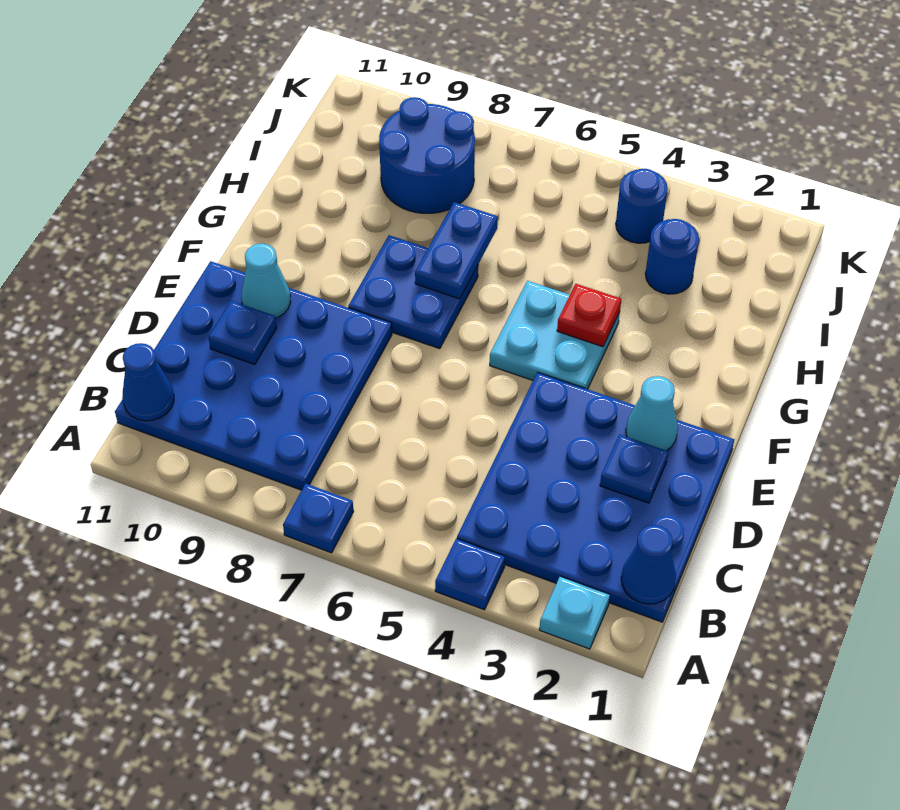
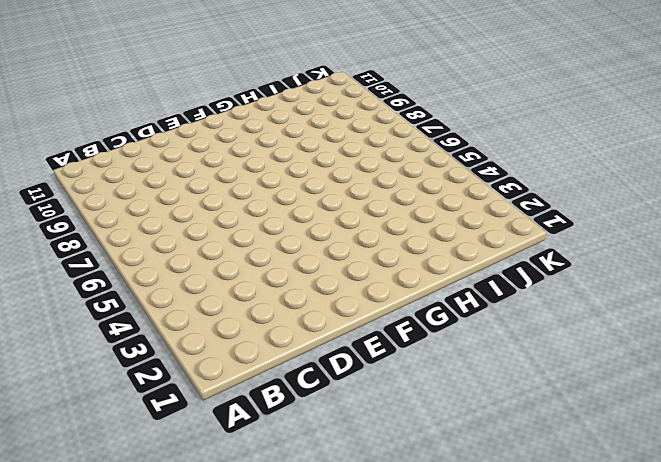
none -> cyan 1x1 plate [539,576,610,649]
none -> blue 1x1 plate [435,539,505,610]
none -> blue 1x1 plate [283,484,354,553]

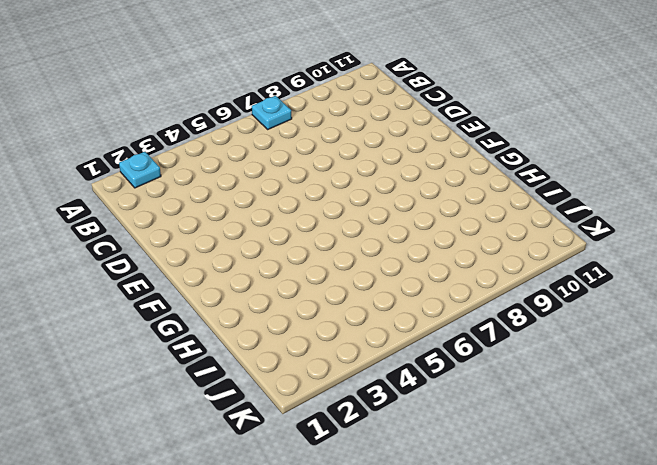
cyan 1x1 plate [252,96,292,129] -> blue 1x1 plate [283,484,354,553]
none -> blue 1x1 plate [435,539,505,610]
none -> blue 4x4 plate [457,372,734,622]
none -> blue 4x4 plate [115,261,392,490]

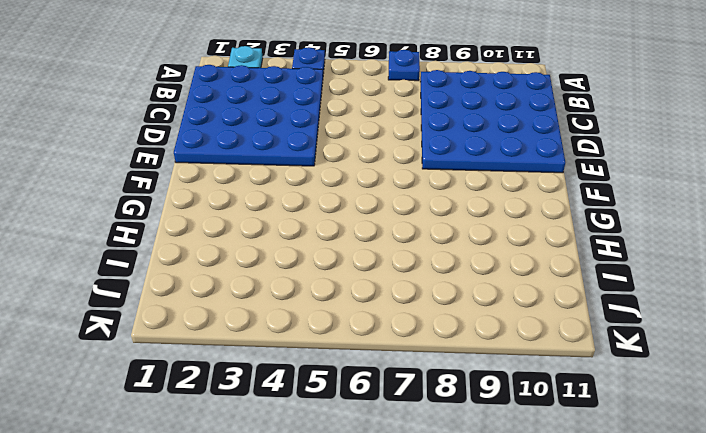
none -> cyan 2x2 plate [490,281,620,389]
none -> blue 2x2 plate [348,235,478,349]
none -> blue 1x1 round brick [645,219,699,294]

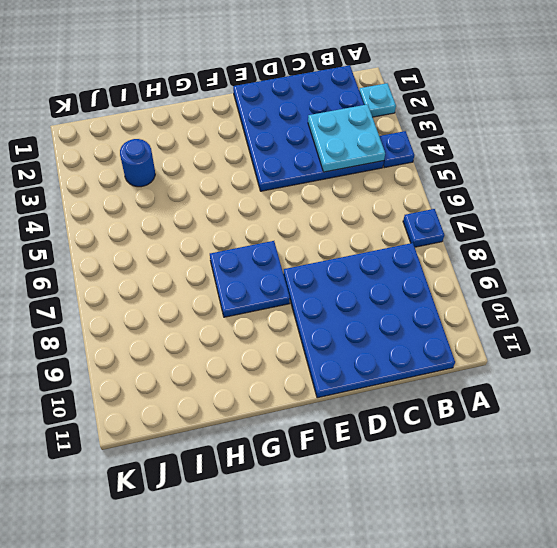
cyan 2x2 plate [308,104,385,172] -> cyan 2x2 plate moved to [490,281,620,389]
none -> blue 2x2 round brick [379,97,475,213]
none -> blue 1x1 round brick [616,169,668,243]
none -> blue 1x1 cone [621,525,676,604]

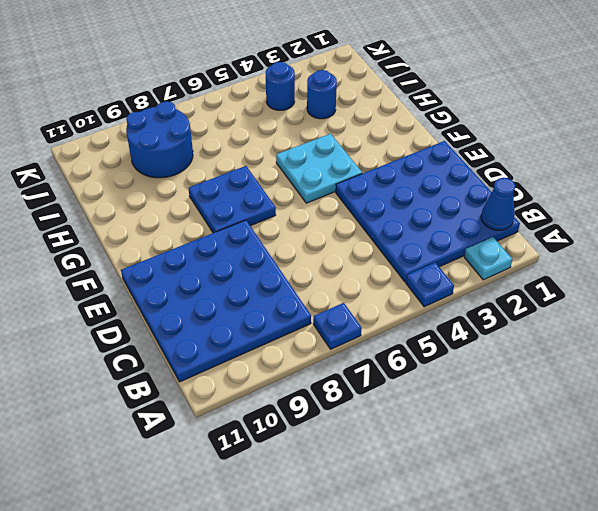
none -> blue 1x1 cone [122,343,174,421]
none -> blue 1x1 plate [600,435,668,503]
none -> blue 1x1 plate [208,301,277,364]

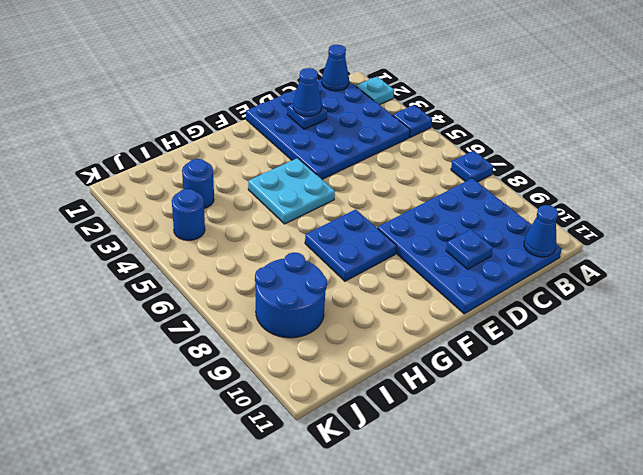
blue 1x1 cone [293,68,322,117] -> none
none -> cyan 1x1 cone [626,376,678,451]
none -> cyan 1x1 cone [242,244,291,318]
none -> red 1x1 plate [557,284,621,347]

